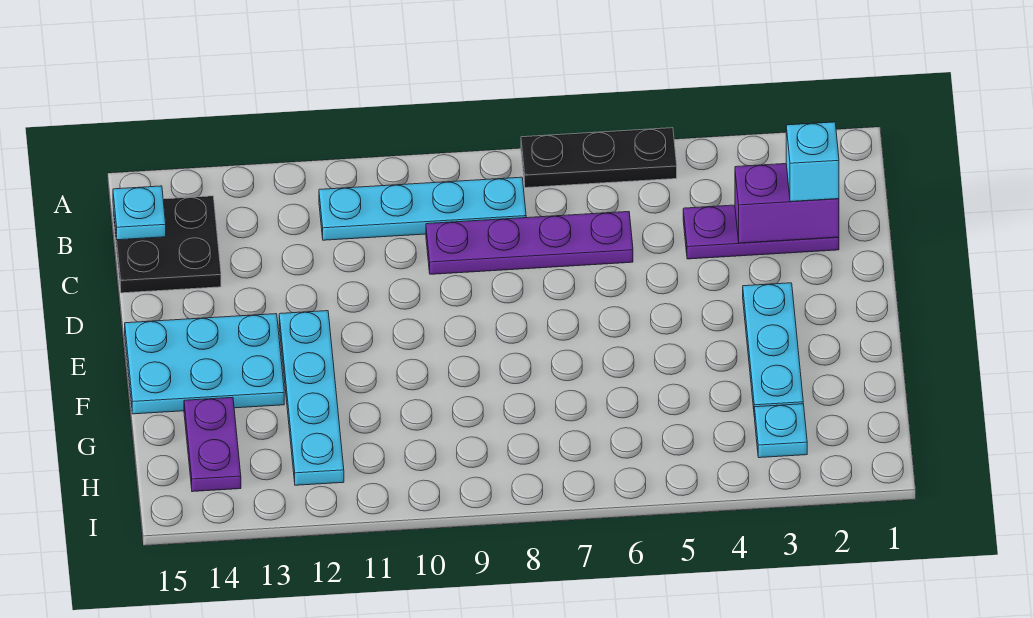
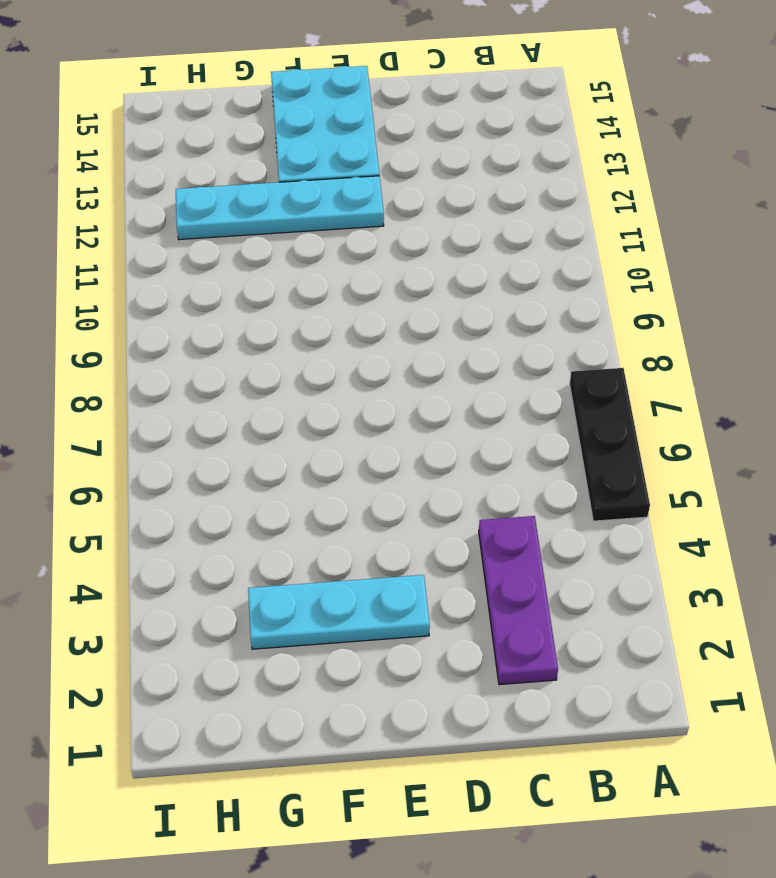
none -> cyan 1x4 plate [319,177,526,240]
none -> black 2x2 plate [113,196,221,293]
none -> purple 1x4 plate [426,212,633,274]

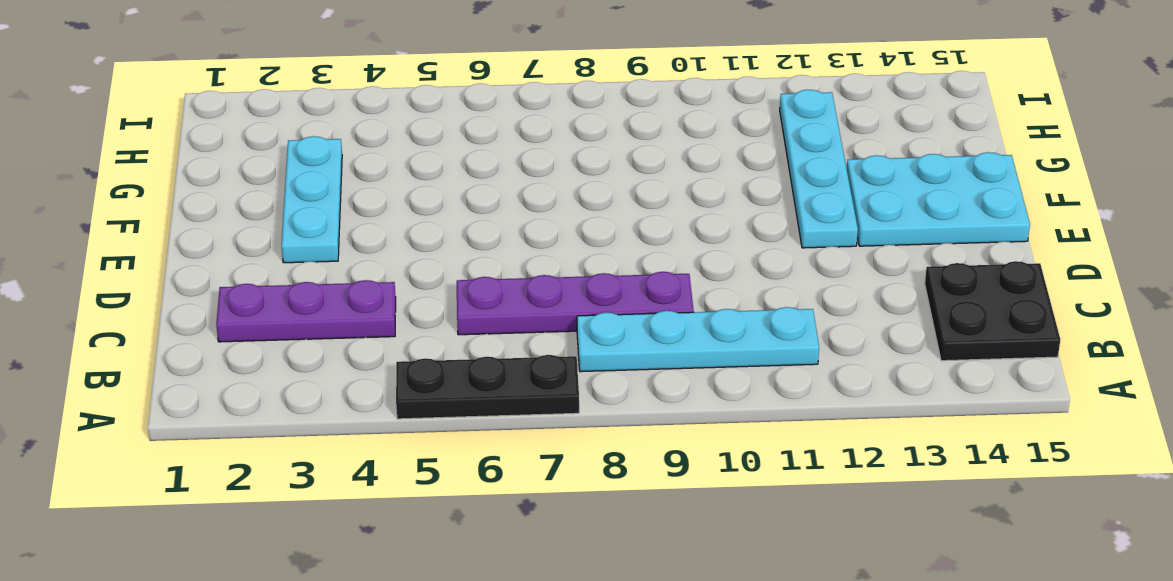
none -> purple 1x2 plate [184,397,241,492]
none -> cyan 1x1 plate [755,404,807,458]
none -> cyan 1x1 plate [113,186,166,240]

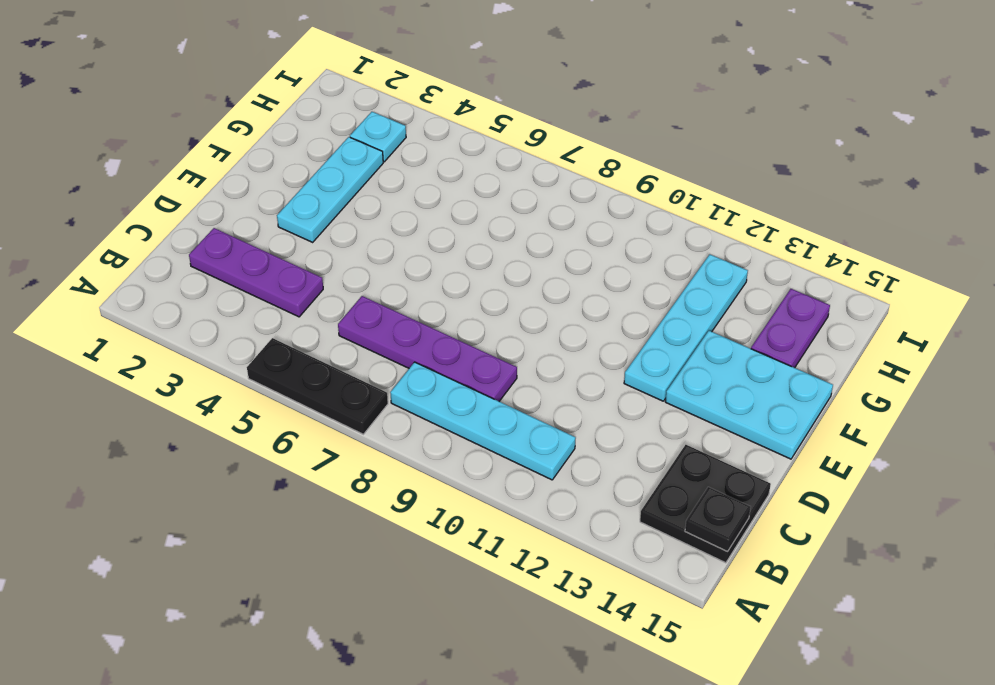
black 1x1 plate [685,487,751,552] -> cyan 1x1 plate [113,186,166,240]
none -> purple 1x2 brick [735,164,839,243]
none -> cyan 1x1 brick [786,122,839,202]

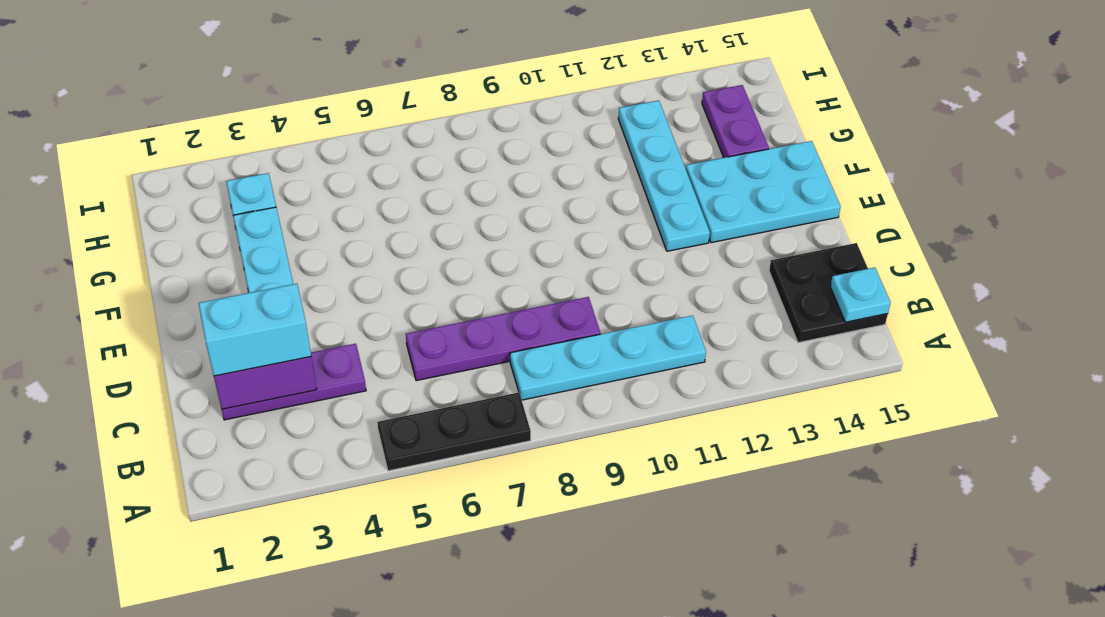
cyan 1x2 brick [199,284,311,376] -> cyan 1x1 brick [786,122,839,202]

